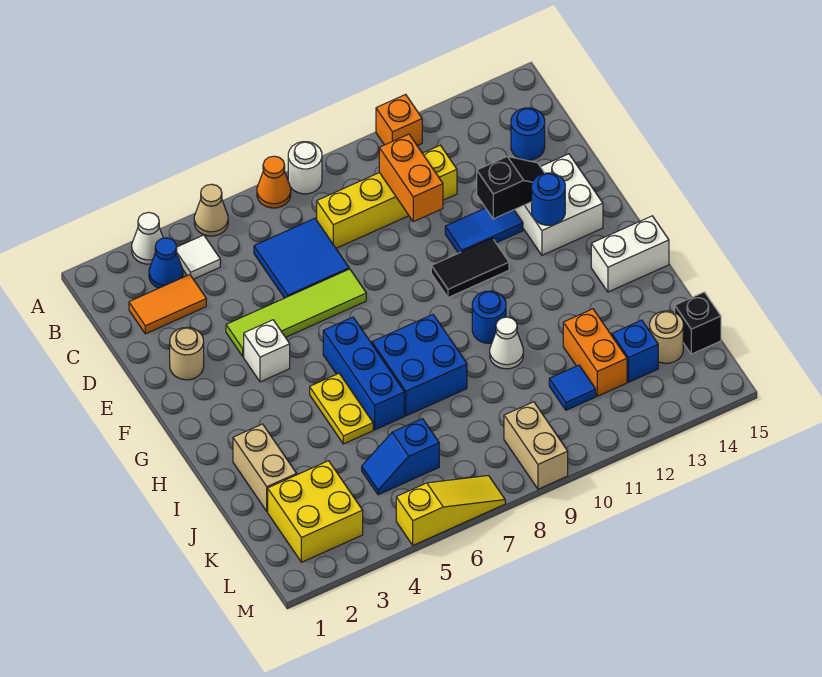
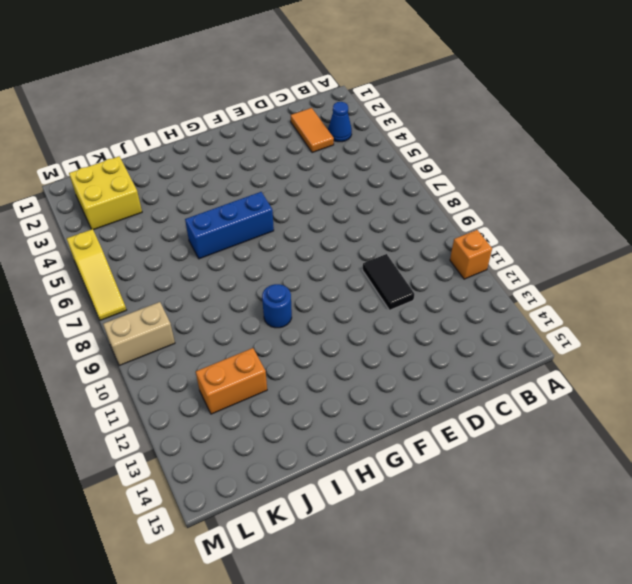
black 1x2 tile [362,254,414,310] -> black 1x2 tile moved to [431,238,509,297]
none -> white 1x1 cone [132,212,163,264]
none -> tan 1x1 cone [194,184,228,236]
none -> orange 1x1 cone [257,156,291,208]
none -> white 1x1 round brick [288,142,322,194]

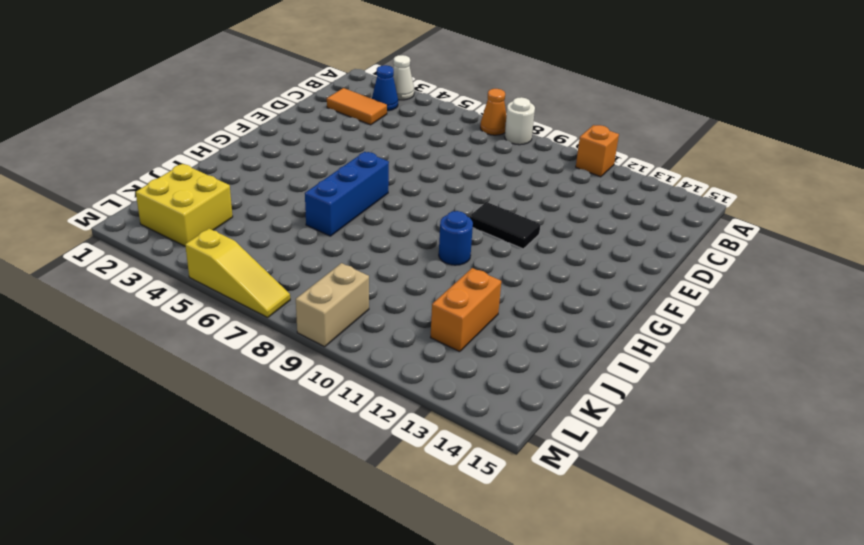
none -> tan 1x1 cone [194,184,228,236]
none -> white 1x1 tile [177,235,220,279]
none -> blue 2x2 tile [254,218,349,298]
none -> yellow 1x4 brick [317,145,457,248]

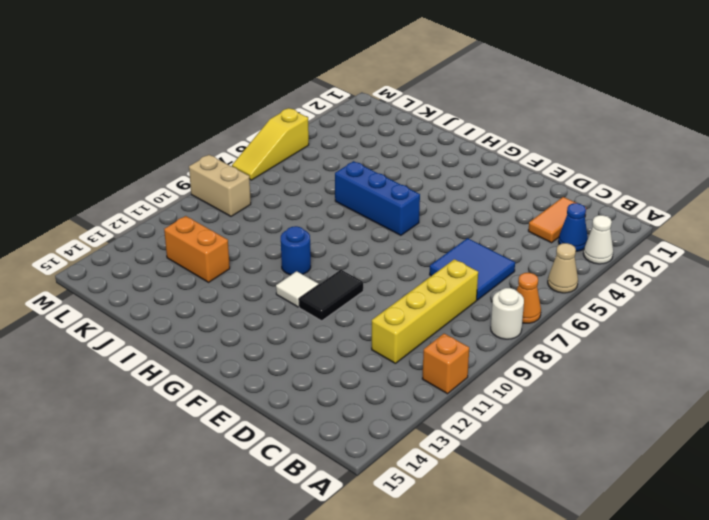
white 1x1 tile [276,271,319,307] -> white 1x1 tile moved to [177,235,220,279]
none -> blue 1x1 round brick [511,108,545,160]
none -> tan 1x1 round brick [170,327,204,380]
none -> lime 1x4 tile [226,269,366,356]
none -> blue 1x2 tile [445,208,523,253]

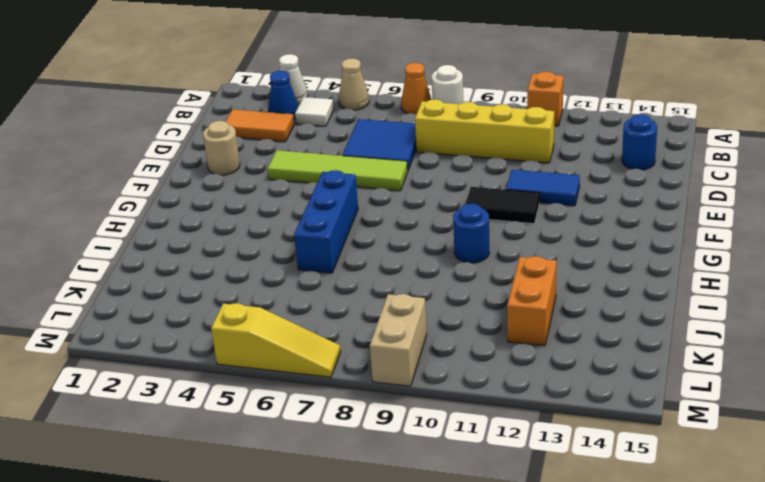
none -> white 2x2 brick [515,154,603,255]
none -> white 1x1 brick [244,320,290,382]
none -> yellow 1x2 plate [310,373,373,444]
none -> blue 2x2 brick [372,315,467,416]

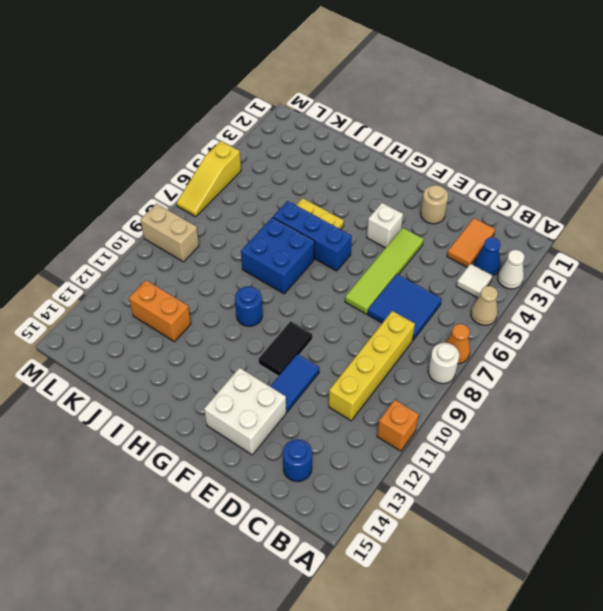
none -> white 1x2 brick [591,216,669,292]
none -> tan 1x2 brick [233,424,297,511]
none -> white 1x1 cone [490,317,523,369]
none -> yellow 2x2 brick [268,461,363,562]

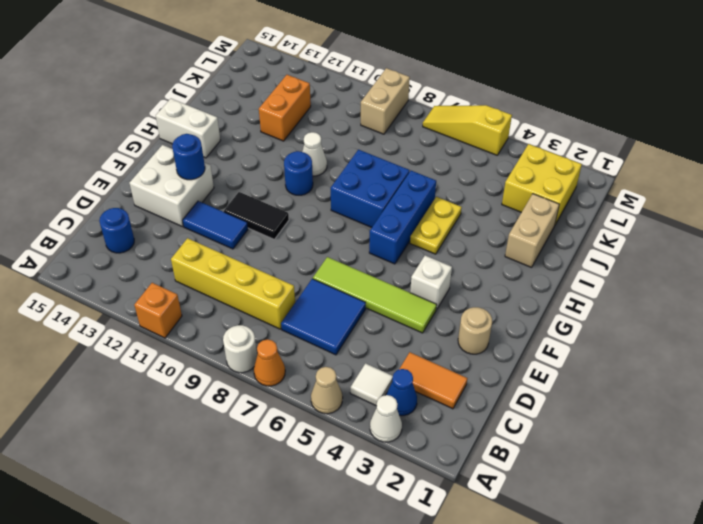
none -> blue 1x2 slope [362,419,439,495]
none -> blue 1x1 tile [549,365,596,410]
none -> blue 1x1 brick [612,320,658,382]
none -> tan 1x1 round brick [650,311,683,363]

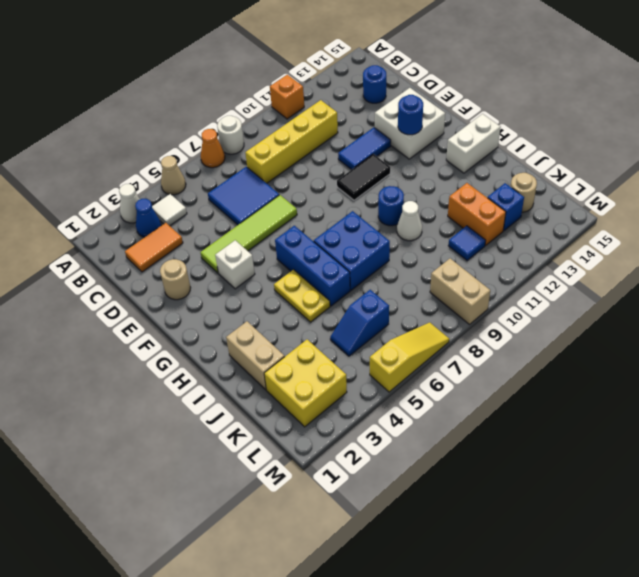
none -> black 1x1 brick [675,292,721,354]
none -> orange 1x2 brick [379,134,443,222]
none -> black 1x2 slope [477,156,544,219]

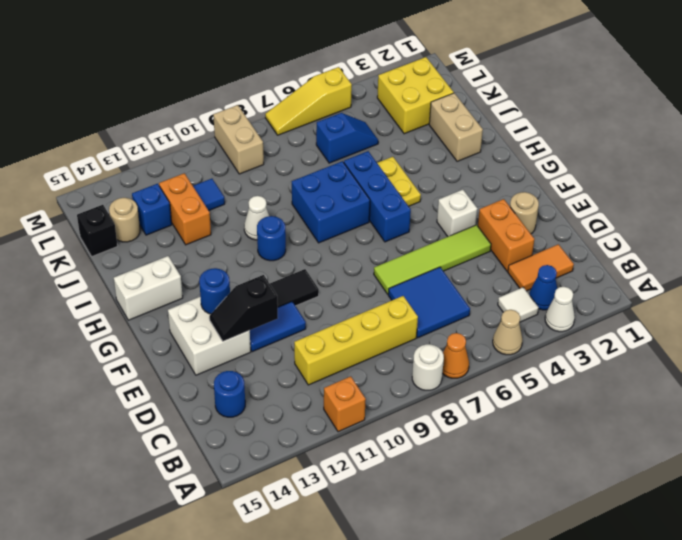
orange 1x2 brick [478,199,534,271] -> orange 1x2 brick moved to [379,134,443,222]

